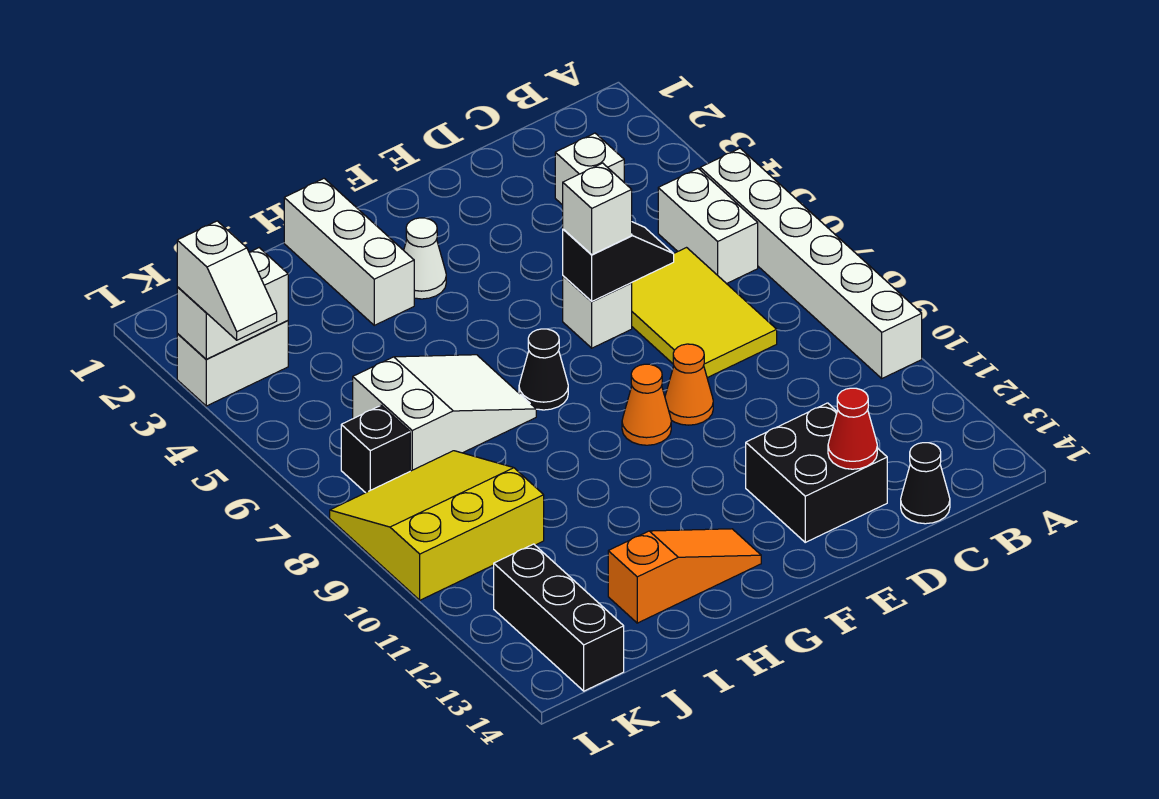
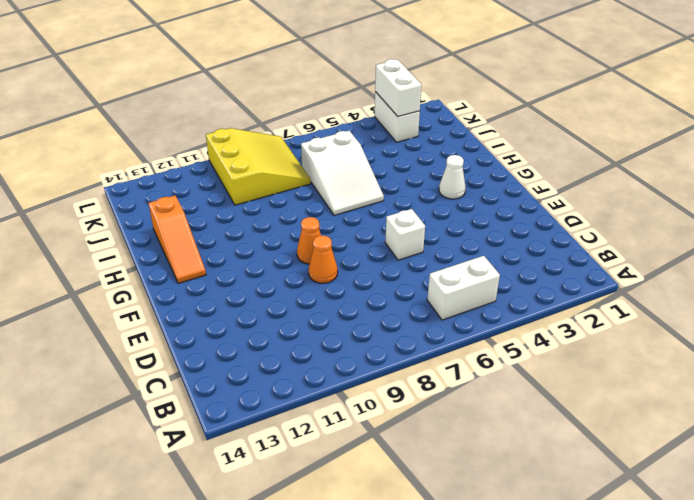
none -> white 1x6 brick [700,148,922,378]
none -> white 1x1 brick [555,133,624,205]
none -> yellow 2x3 tile [632,248,777,378]

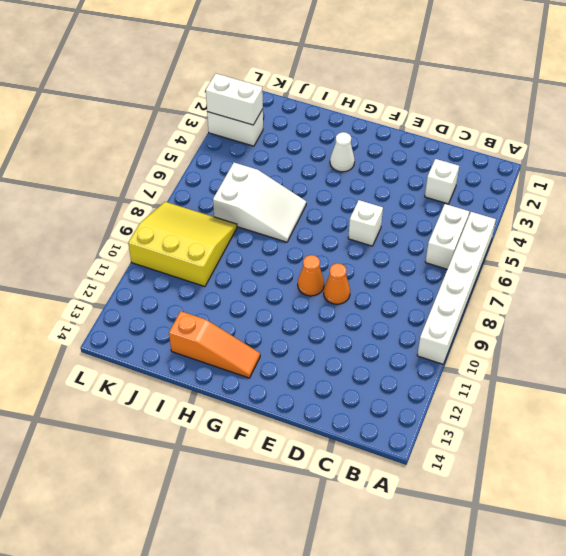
none -> yellow 2x3 tile [632,248,777,378]
none -> black 1x1 cone [901,443,950,524]
none -> black 2x2 brick [746,403,887,542]

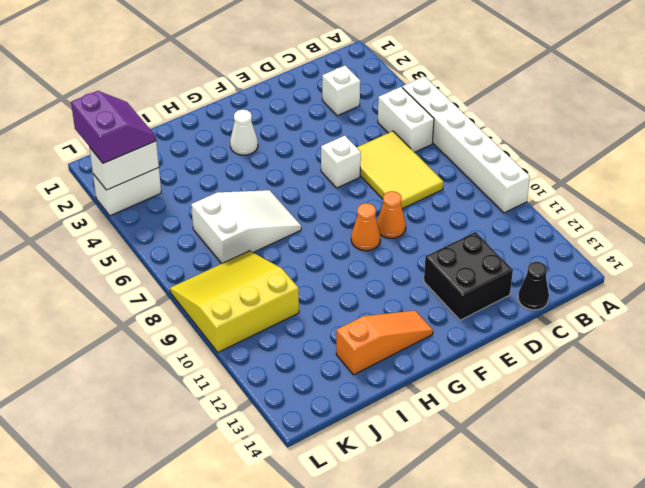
purple 2x2 slope [71,91,156,163] -> white 1x2 slope [177,221,277,340]
none -> black 1x1 cone [519,329,568,410]
none -> white 1x3 brick [284,179,414,325]
none -> black 1x1 brick [341,405,410,493]

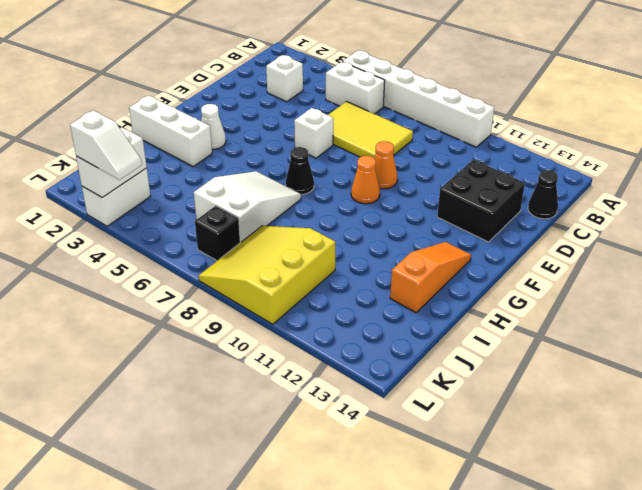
none -> black 1x3 brick [494,544,624,691]
none -> black 1x2 slope [563,222,674,301]
none -> red 1x1 cone [828,388,877,469]

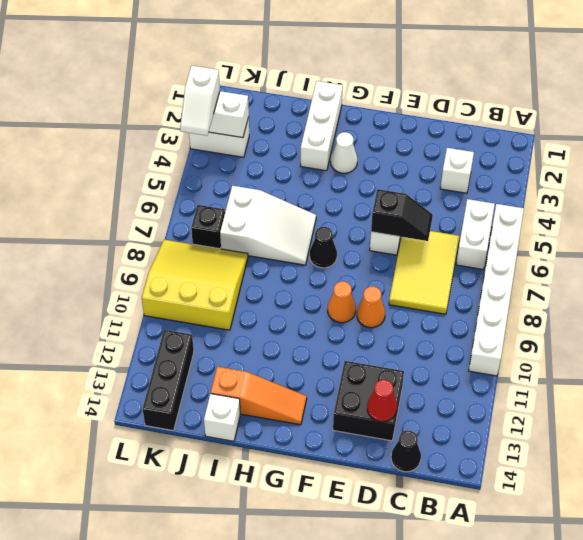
white 1x1 brick [204,394,240,441] -> white 1x1 brick moved to [563,163,632,255]

